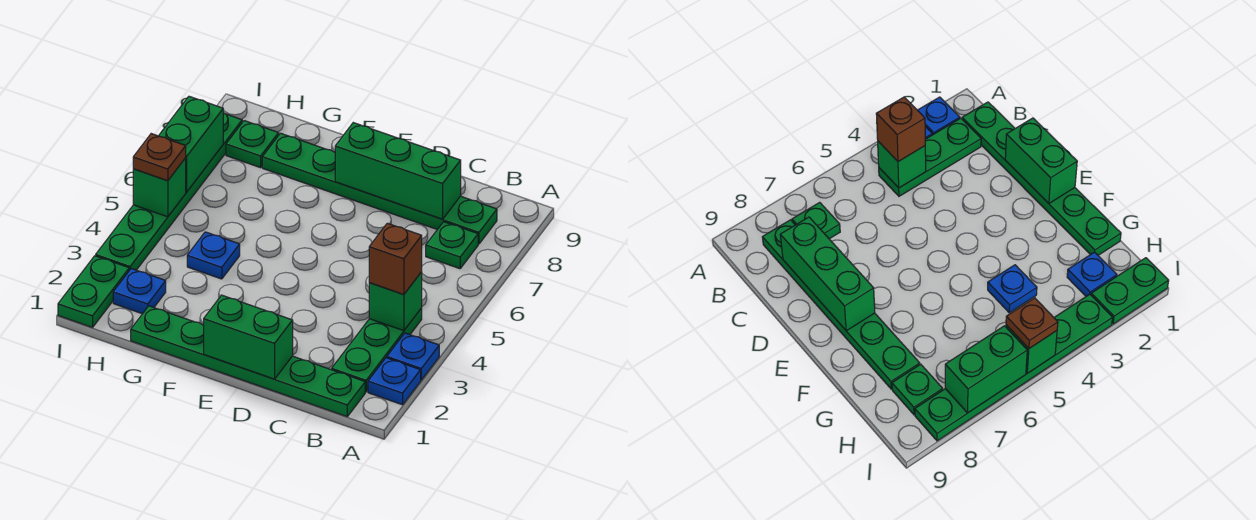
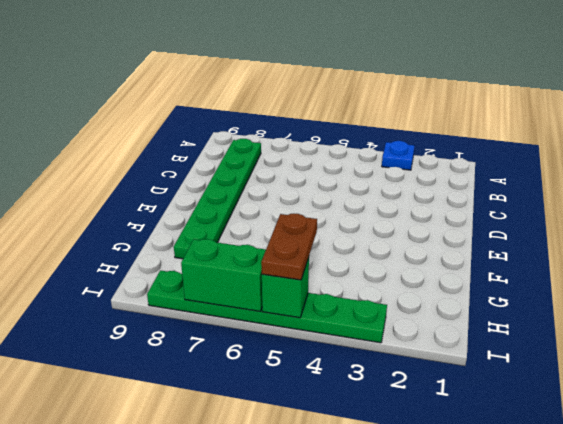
brown 1x2 plate [261,214,317,280] -> brown 1x1 plate [133,134,186,181]
none -> blue 1x1 plate [368,358,421,405]
none -> green 1x6 plate [131,306,365,416]
none -> green 1x3 plate [332,308,422,392]

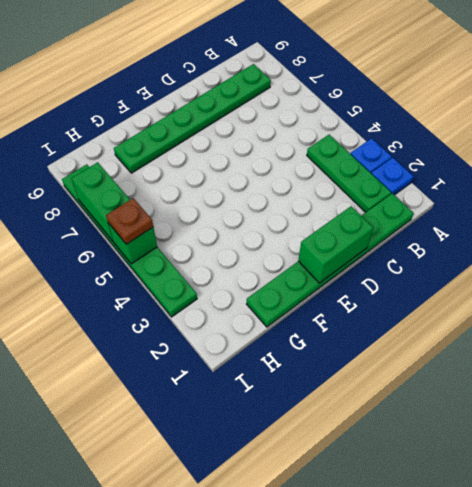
none -> green 1x1 plate [426,222,478,269]
none -> blue 1x1 plate [187,232,240,279]
none -> blue 1x1 plate [113,269,166,314]

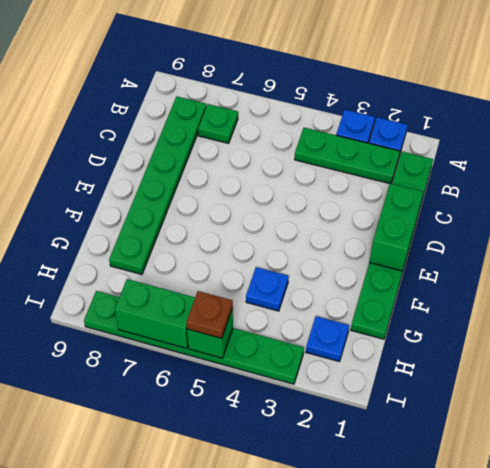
none -> green 1x1 plate [226,121,279,168]
none -> green 1x2 plate [58,256,129,327]
none -> green 1x1 brick [369,272,422,331]

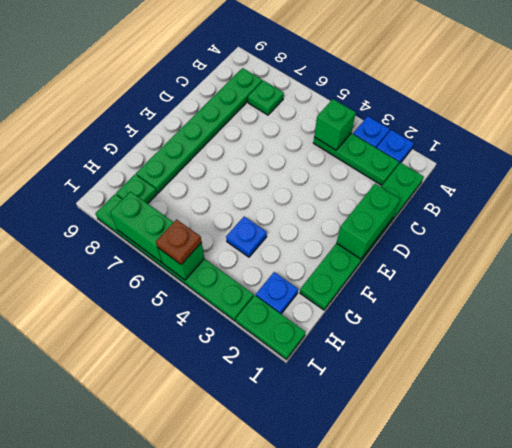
none -> green 1x3 brick [335,123,461,219]
none -> brown 1x1 brick [369,223,422,295]

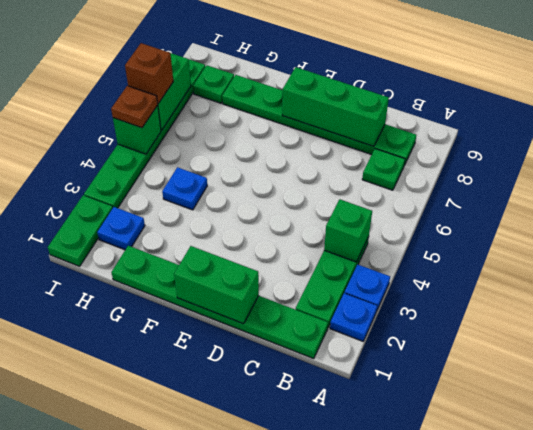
brown 1x1 brick [125,43,173,104] -> brown 1x1 brick moved to [369,223,422,295]

